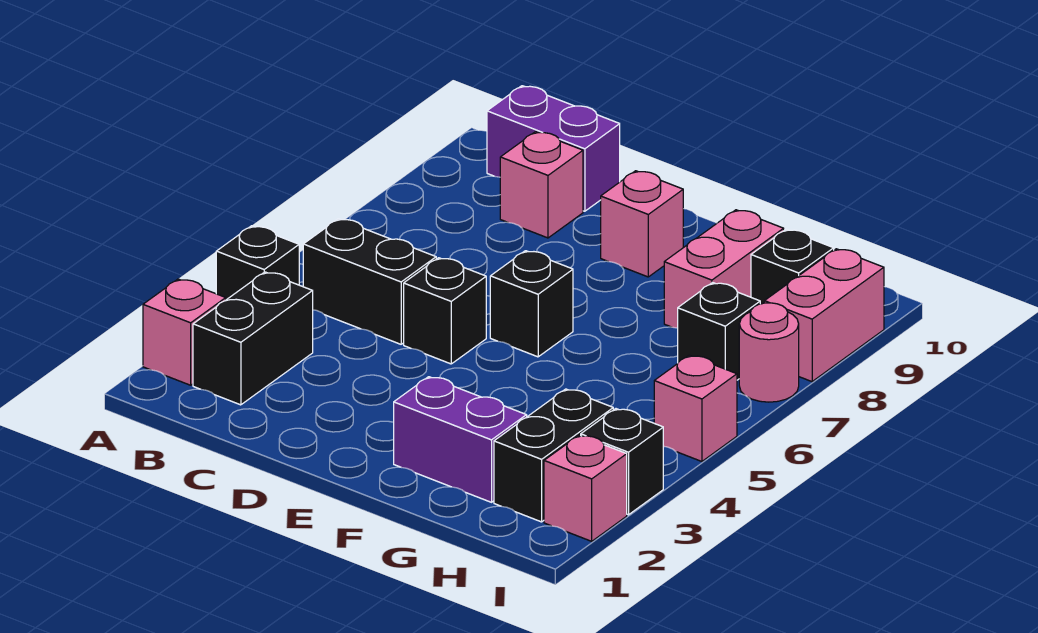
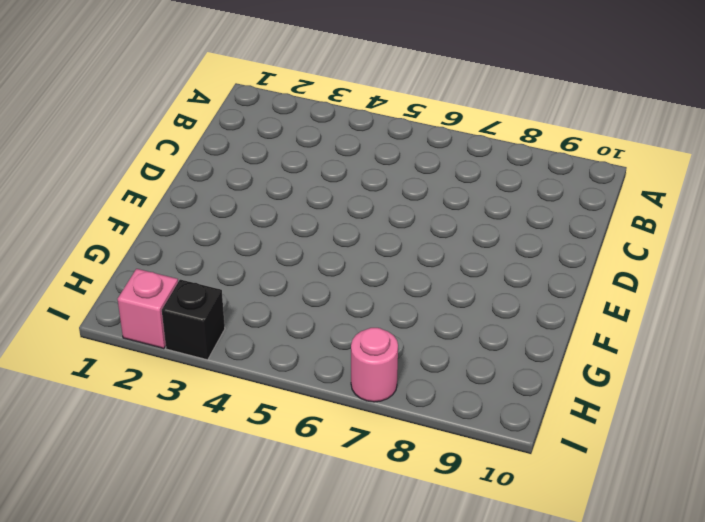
none -> pink 1x1 brick [143,279,226,385]
none -> black 1x1 brick [216,226,299,300]
none -> black 1x2 brick [193,272,313,405]

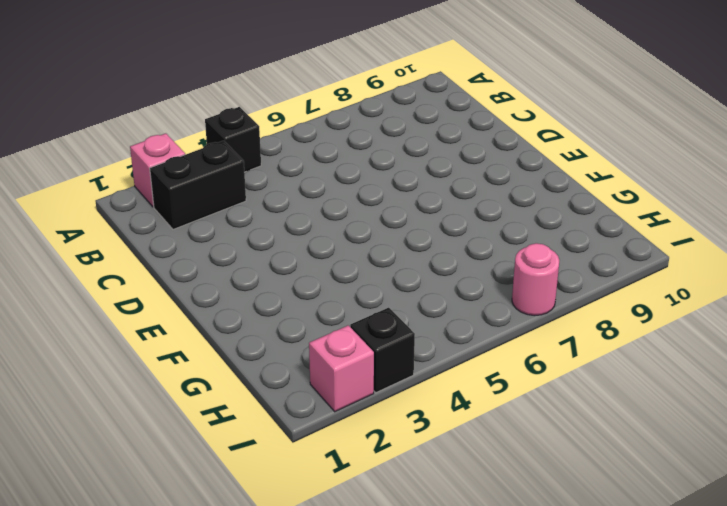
none -> black 1x2 brick [303,219,436,344]
none -> purple 1x2 brick [487,86,620,211]
none -> pink 1x1 brick [500,132,583,238]

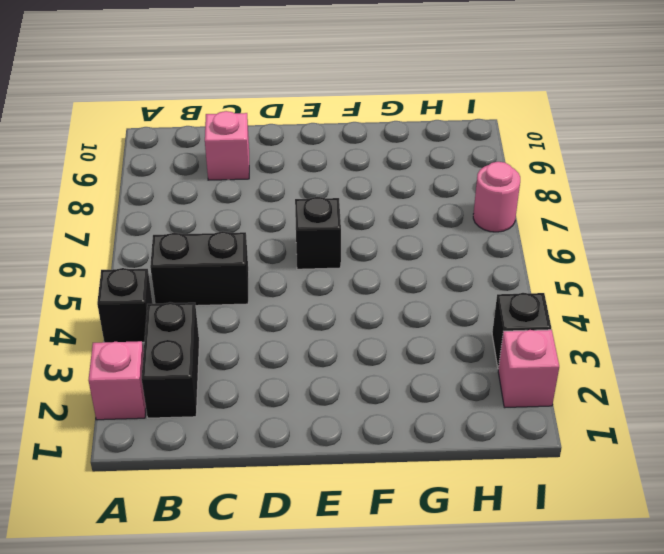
none -> purple 1x2 brick [487,86,620,211]
none -> black 1x1 brick [404,258,486,364]
none -> pink 1x1 brick [601,171,683,277]

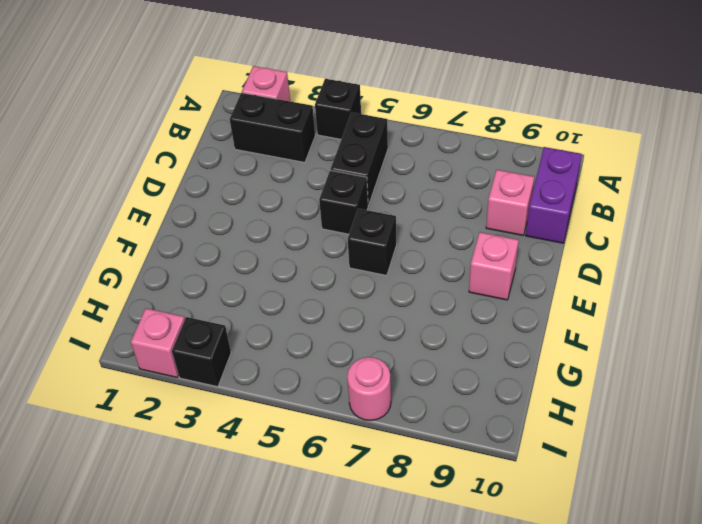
none -> purple 1x2 brick [394,377,527,502]
none -> pink 1x2 brick [664,210,784,328]
none -> black 1x2 brick [494,389,613,522]

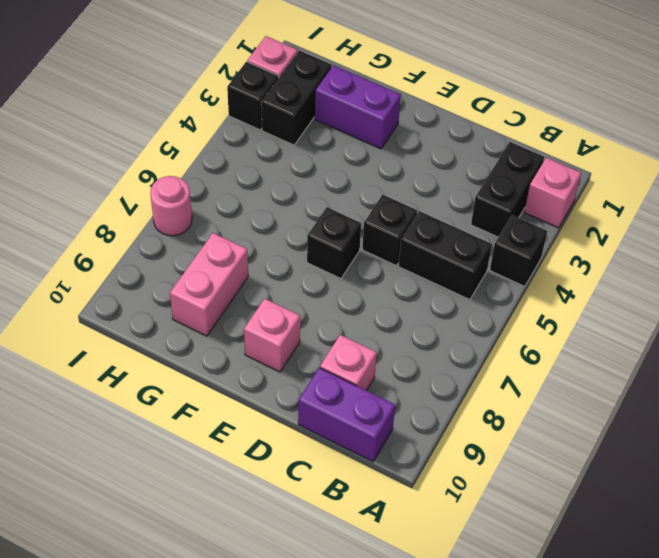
none -> black 1x1 brick [678,283,760,380]
none -> black 1x1 brick [751,229,834,304]
none -> pink 1x1 brick [654,355,737,461]

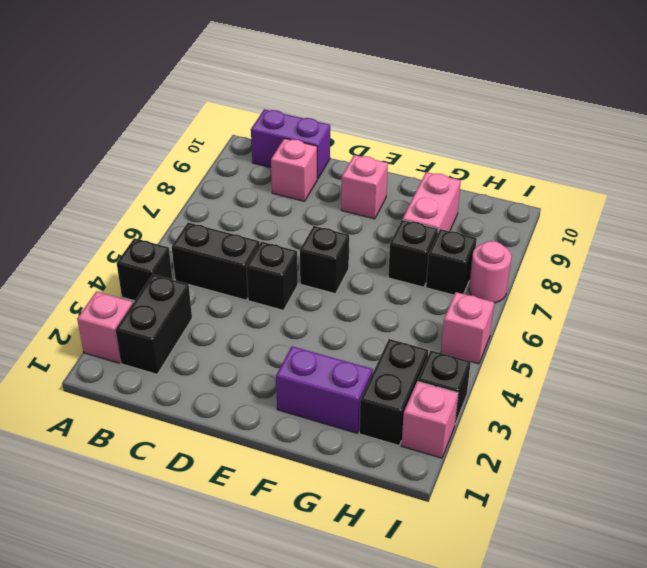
black 1x1 brick [388,220,438,287] -> black 1x1 brick moved to [751,229,834,304]
none -> pink 1x2 brick [764,249,884,382]

